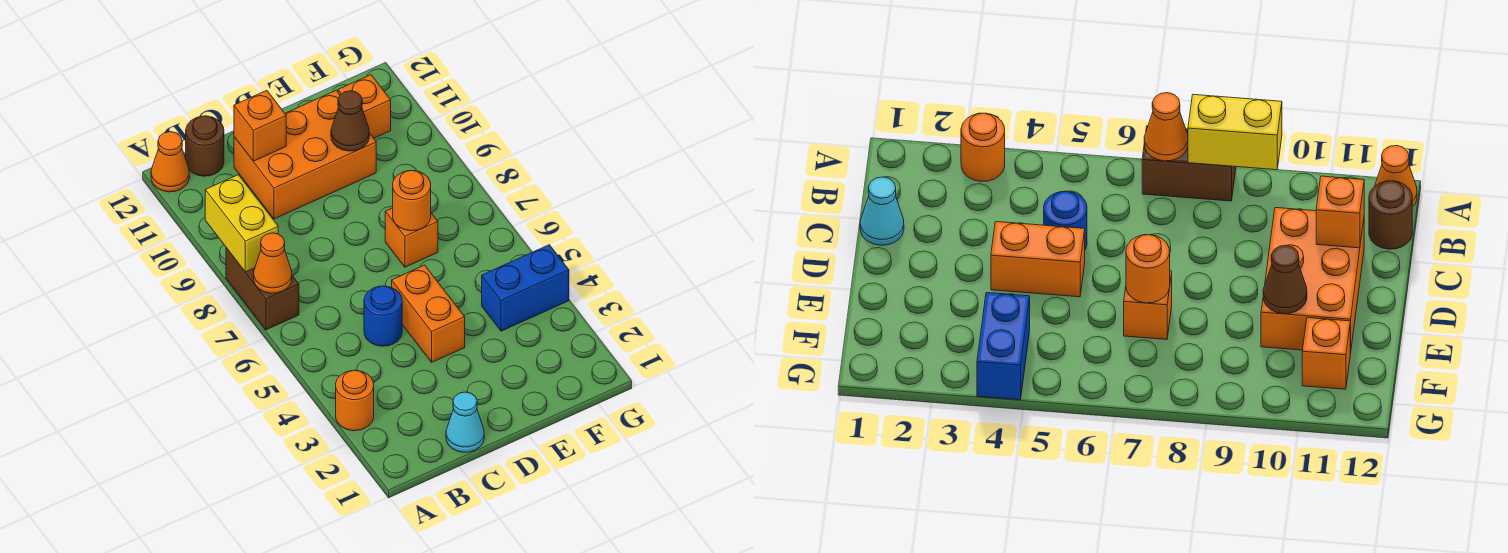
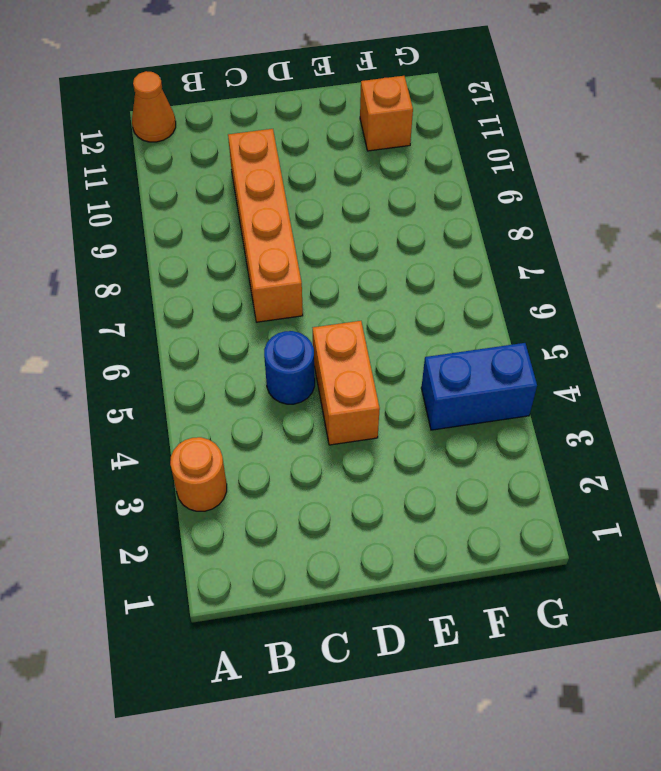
orange 1x4 brick [228,129,303,322] -> orange 2x3 brick [234,90,376,219]
none -> brown 1x2 brick [226,248,299,330]
none -> brown 1x1 round brick [186,116,224,176]
none -> cyan 1x1 cone [446,392,484,452]

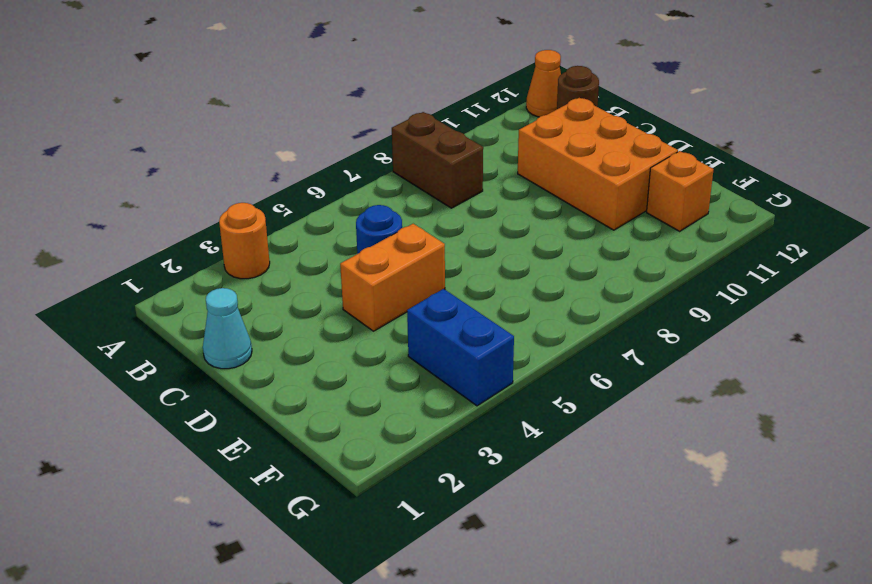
brown 1x2 brick [392,112,483,208] -> brown 1x2 brick turned to [226,248,299,330]
none -> orange 1x1 brick [385,208,438,267]
none -> orange 1x1 cone [254,233,292,293]
none -> yellow 1x2 brick [205,175,278,272]

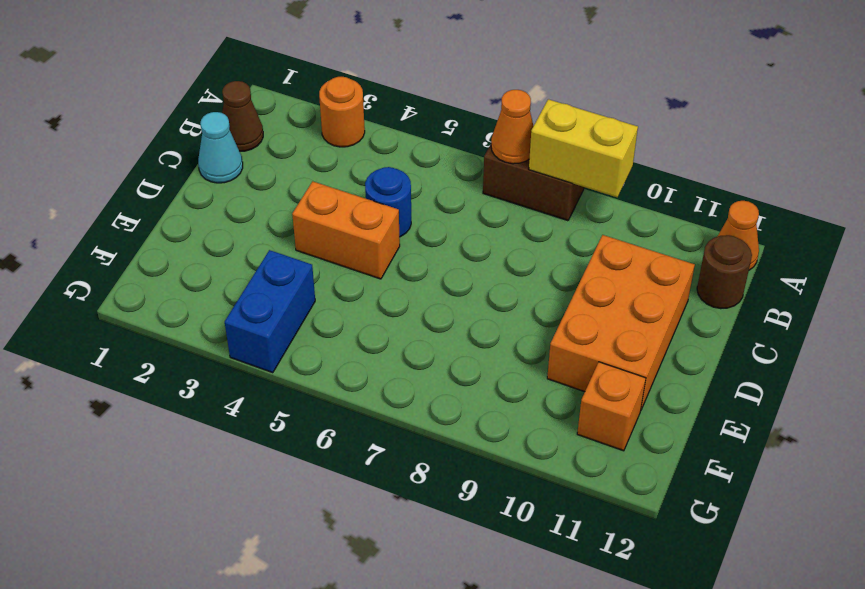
brown 1x1 cone [222,81,263,151] -> brown 1x1 cone moved to [331,91,369,151]
none -> orange 1x1 brick [385,208,438,267]
none -> orange 1x1 brick [234,90,286,161]
none -> orange 1x1 round brick [393,170,431,231]

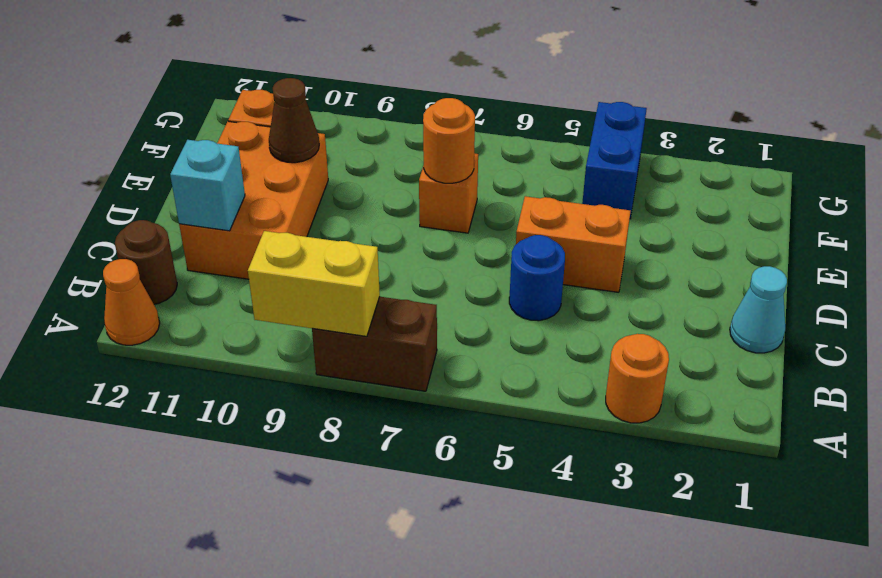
cyan 1x1 brick [170,140,245,231] -> orange 1x1 brick [234,90,286,161]
none -> orange 1x1 cone [254,233,292,293]

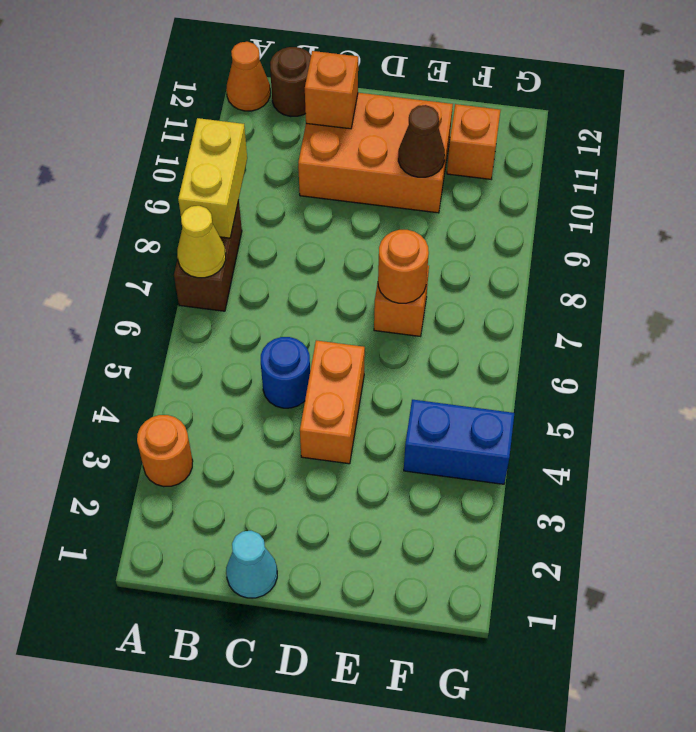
yellow 1x1 cone [177,206,226,278] -> orange 1x1 cone [254,233,292,293]

